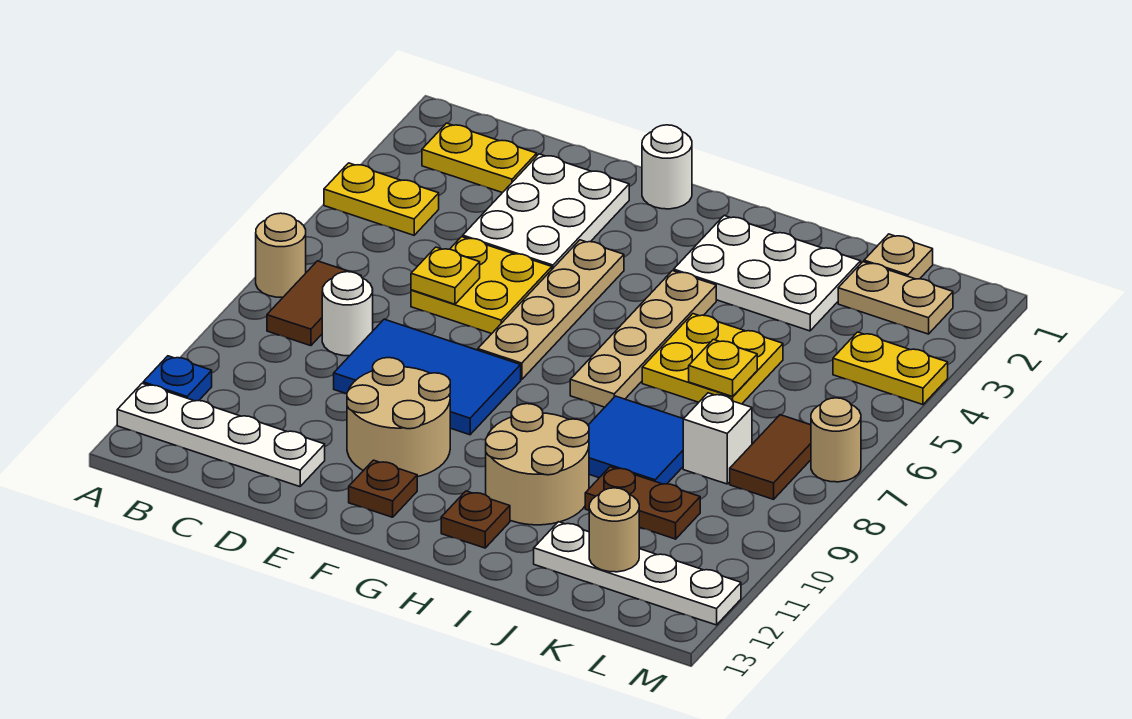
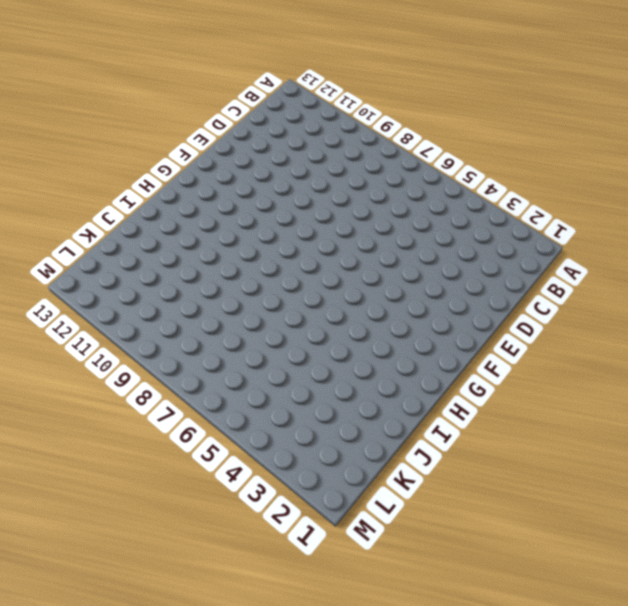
none -> yellow 1x2 plate [324,163,439,235]
none -> tan 1x1 round brick [256,213,306,297]
none -> blue 1x1 plate [143,356,212,401]
none -> white 1x4 plate [117,383,325,487]

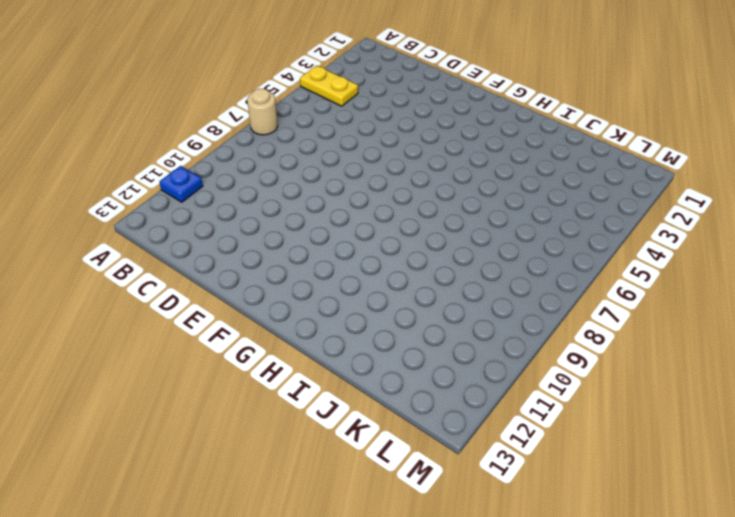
none -> white 1x4 plate [117,383,325,487]
none -> yellow 1x2 plate [422,123,537,193]
none -> brown 1x2 tile [267,261,361,346]
none -> white 1x1 round brick [322,272,373,356]

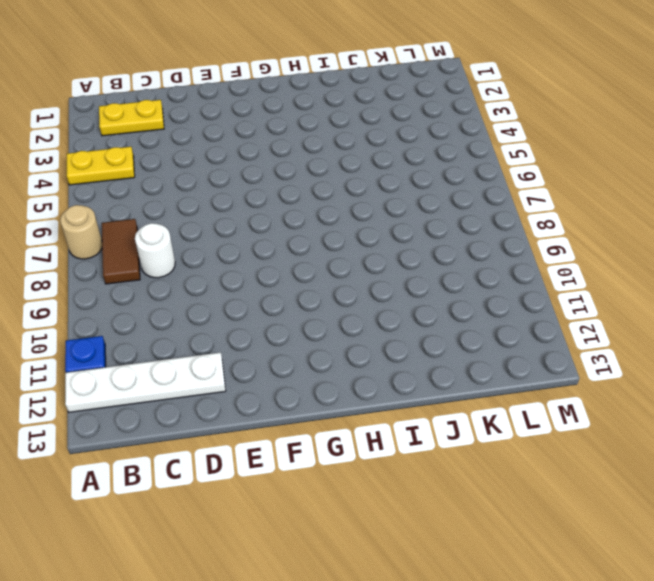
none -> white 2x3 plate [463,154,629,269]
none -> yellow 2x2 plate [411,237,552,334]
none -> blue 2x3 tile [334,319,521,435]
none -> tan 2x2 round brick [347,358,450,477]

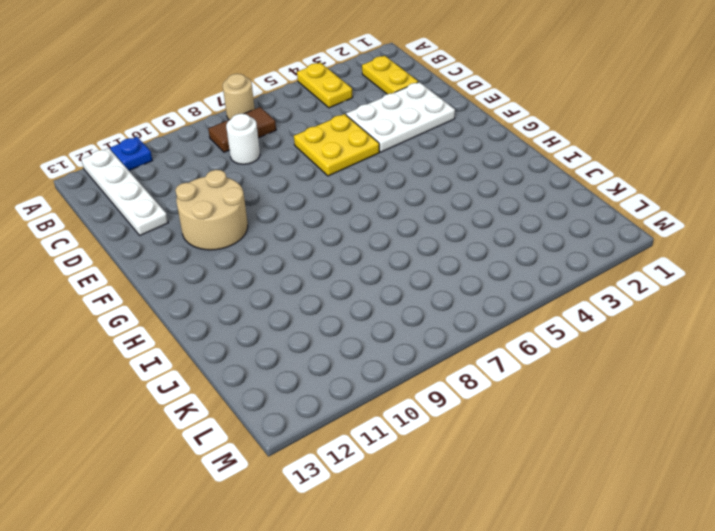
none -> blue 2x3 tile [334,319,521,435]
none -> white 1x1 round brick [642,125,692,209]
none -> tan 1x4 plate [478,240,624,380]
none -> brown 1x1 plate [349,460,417,517]

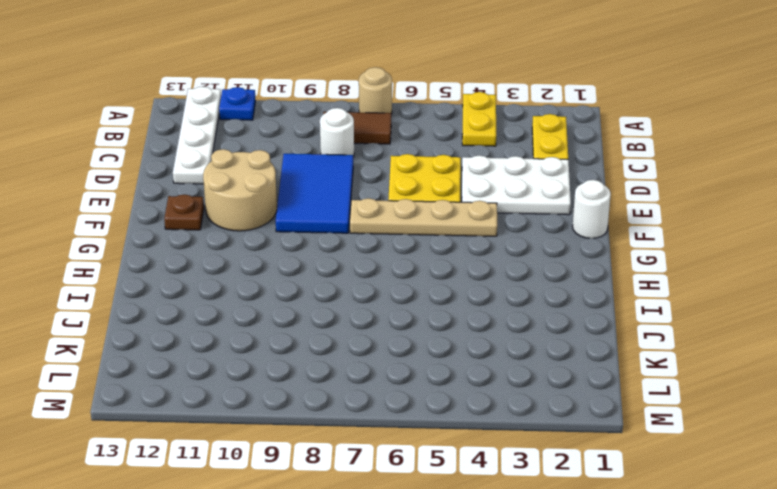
none -> white 2x3 plate [674,216,861,331]
none -> tan 1x4 plate [570,271,716,407]
none -> tan 2x2 round brick [486,404,589,525]
none -> brown 1x1 plate [441,491,510,548]

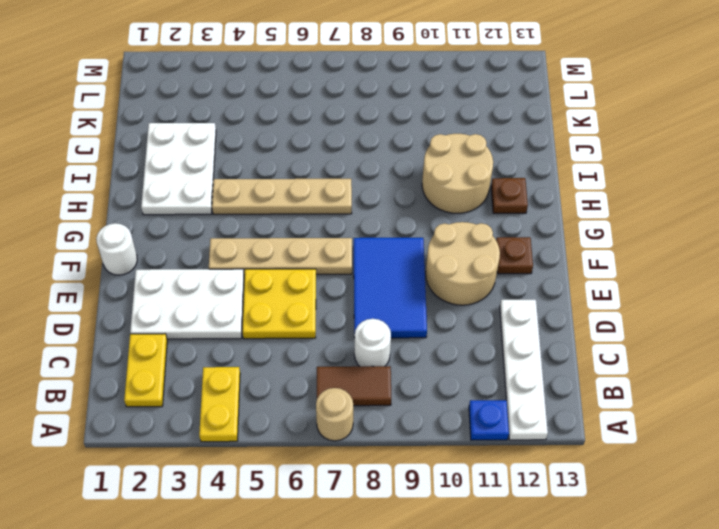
none -> yellow 2x2 plate [642,314,783,404]
none -> blue 2x2 tile [588,396,683,484]
none -> brown 1x2 plate [585,467,700,539]
none -> white 1x4 plate [534,522,741,625]

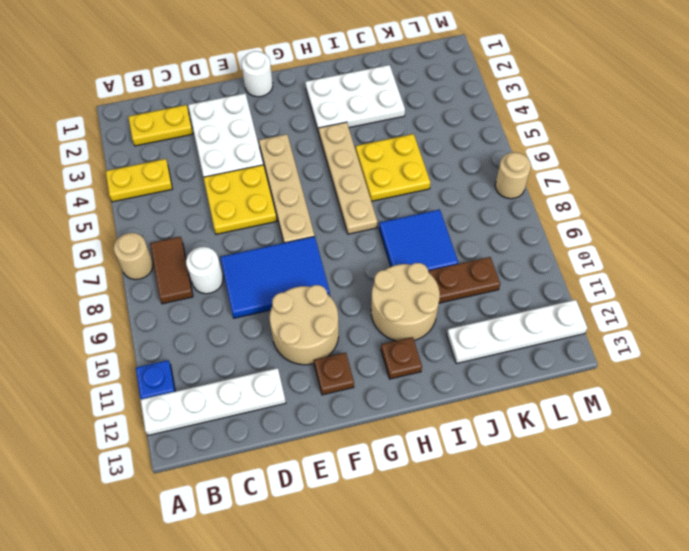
none -> tan 1x1 plate [864,234,933,279]
none -> tan 1x2 plate [838,262,953,334]
none -> white 1x1 brick [683,393,752,484]
none -> yellow 1x2 plate [833,332,948,405]

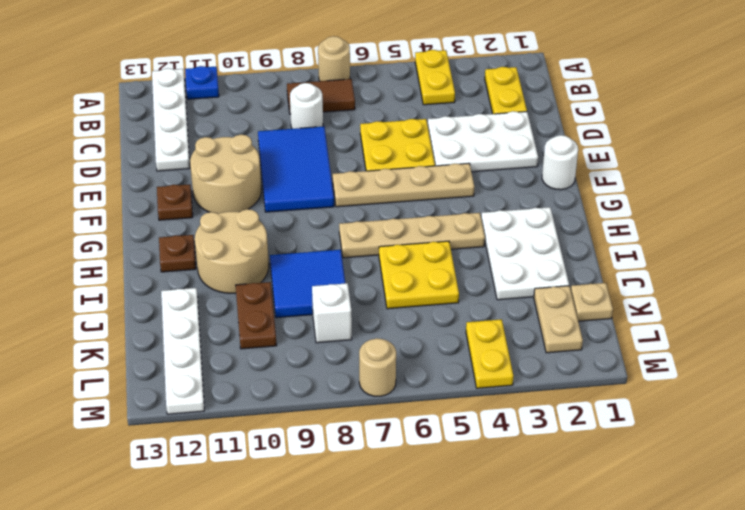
none -> brown 1x2 tile [730,415,811,499]
none -> yellow 1x1 plate [411,247,480,304]
none -> yellow 1x1 plate [689,339,757,397]
none -> tan 1x1 round brick [589,488,639,572]

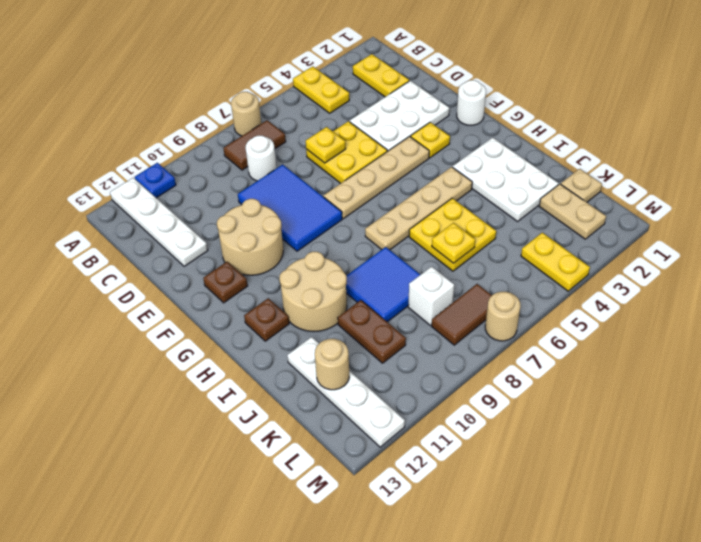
yellow 1x1 plate [411,122,450,158] -> none

